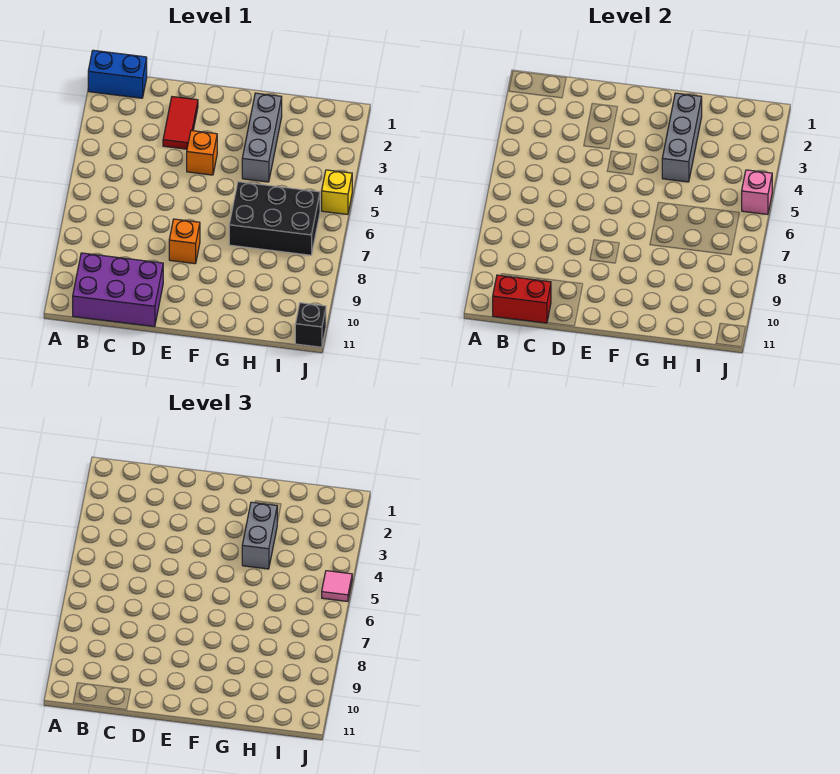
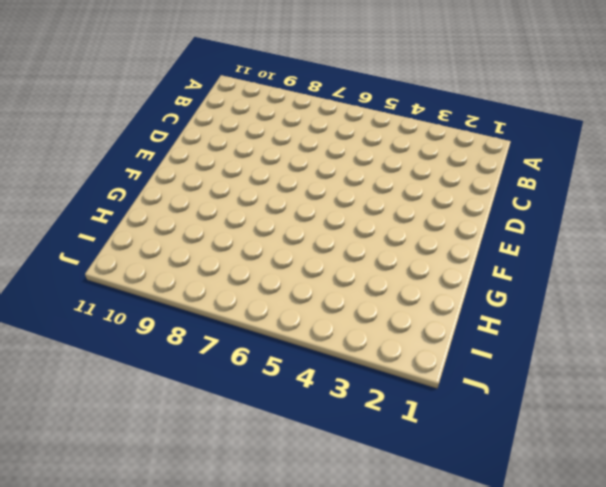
none -> blue 1x2 brick [88,50,147,98]
none -> purple 2x3 brick [73,253,163,327]
none -> red 1x2 tile [163,97,198,149]

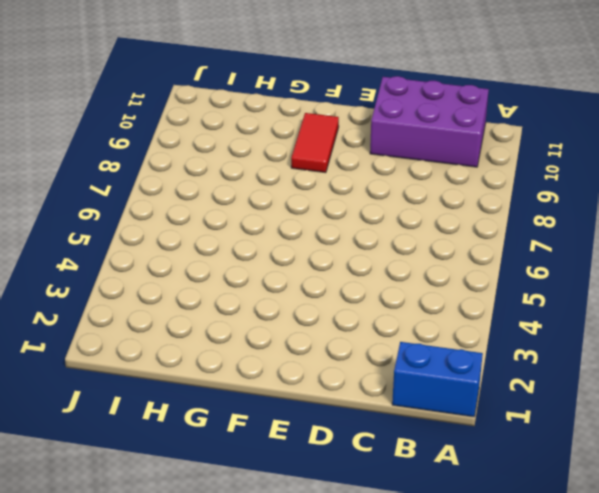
red 1x2 tile [291,113,339,173] -> red 1x2 tile moved to [163,97,198,149]
none -> orange 1x1 brick [187,131,217,175]
none -> orange 1x1 brick [169,219,200,264]
none -> grey 1x3 brick [242,93,282,182]

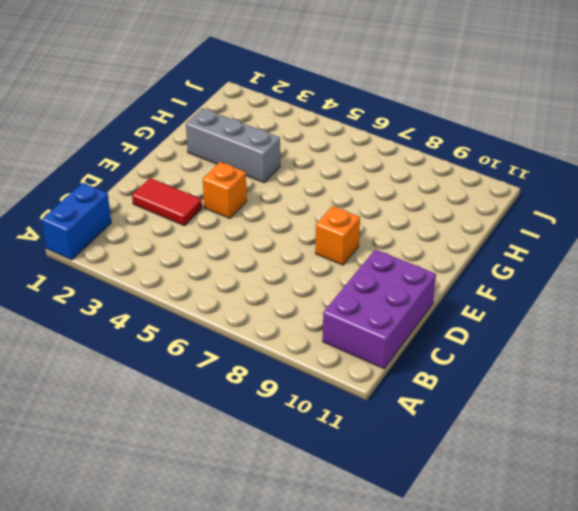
none -> black 2x3 brick [229,182,320,255]
none -> yellow 1x1 brick [322,170,352,214]
none -> black 1x1 brick [295,303,326,347]

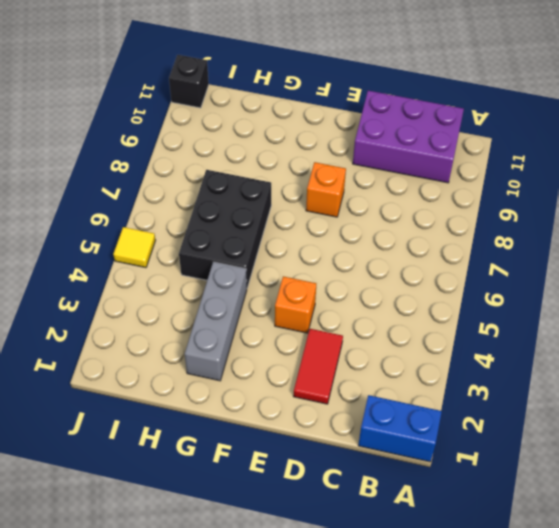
black 2x3 brick [179,170,271,288] -> black 2x3 brick turned to [229,182,320,255]
yellow 1x1 tile [113,227,156,268] -> yellow 1x1 brick [322,170,352,214]
none -> red 1x2 brick [493,275,551,323]
none -> grey 1x3 brick [662,93,702,182]
none -> pink 1x1 brick [742,170,772,214]

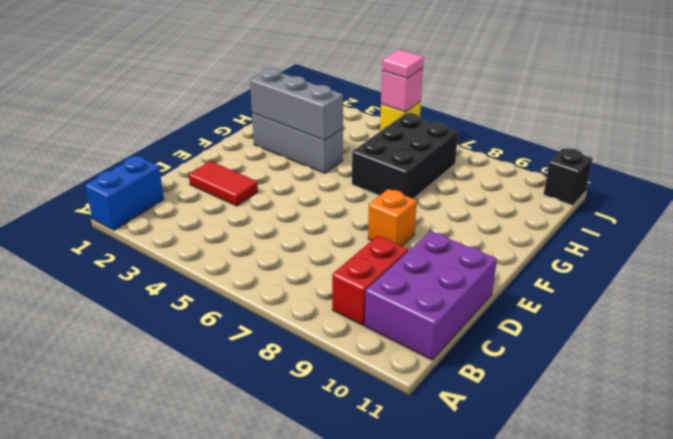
red 1x2 brick [332,236,408,325] -> red 1x2 brick moved to [493,275,551,323]
none -> orange 1x1 brick [187,131,217,175]
none -> grey 1x2 brick [242,502,277,569]

